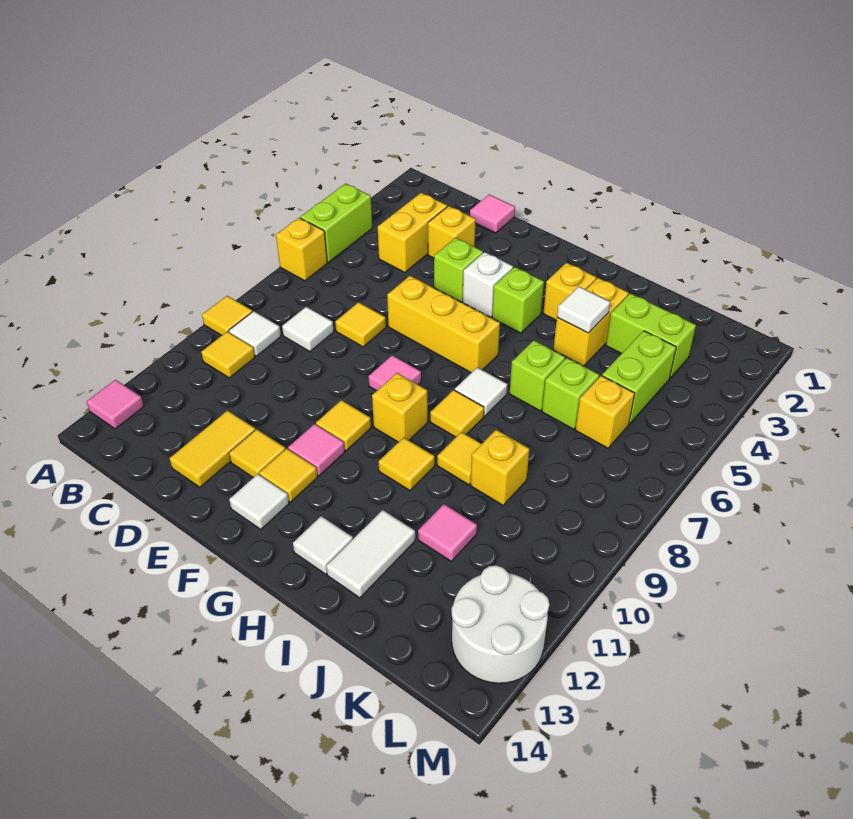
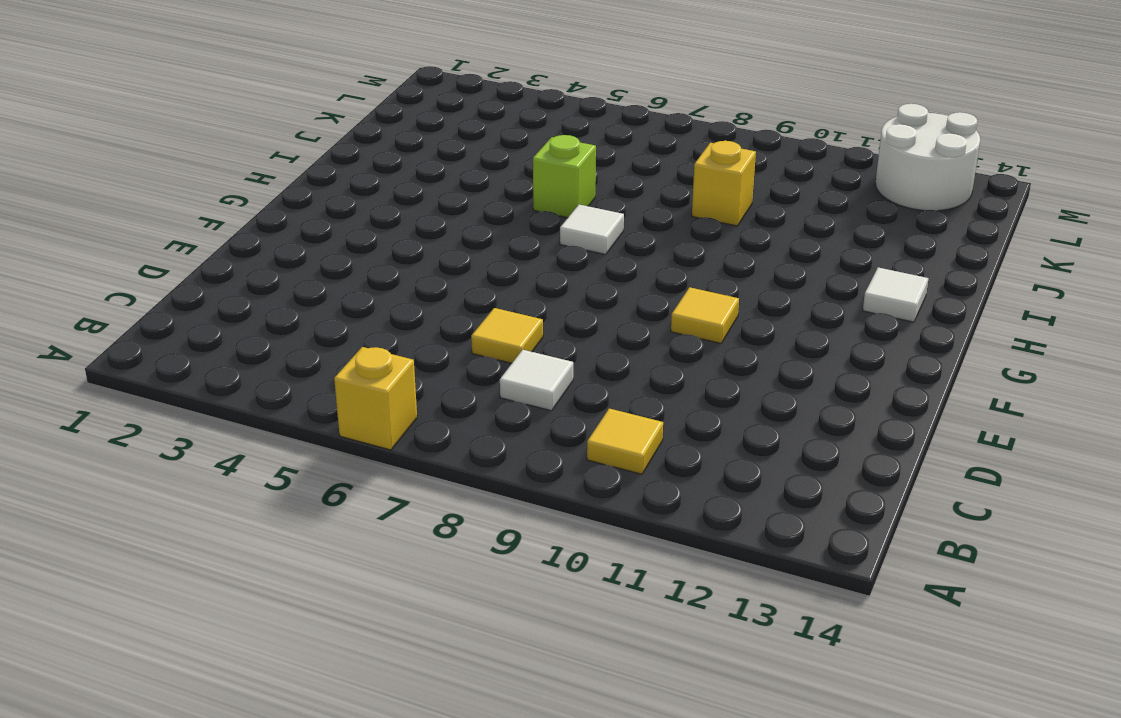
none -> lime 1x2 brick [300,183,372,262]
none -> yellow 1x1 tile [202,296,253,335]
none -> pink 1x1 tile [87,380,144,429]
none -> white 1x1 tile [229,311,281,356]

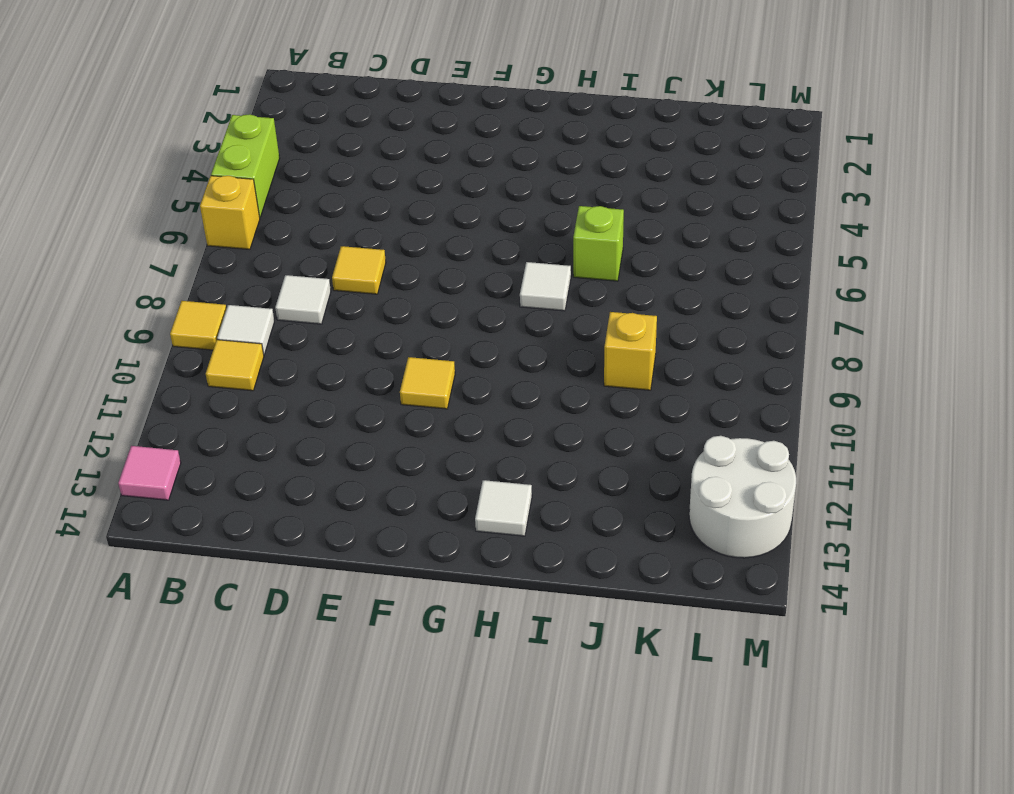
none -> yellow 1x2 brick [378,193,447,273]
none -> pink 1x1 tile [470,195,515,233]
none -> yellow 1x1 brick [428,206,475,258]
none -> yellow 1x2 tile [170,411,255,487]

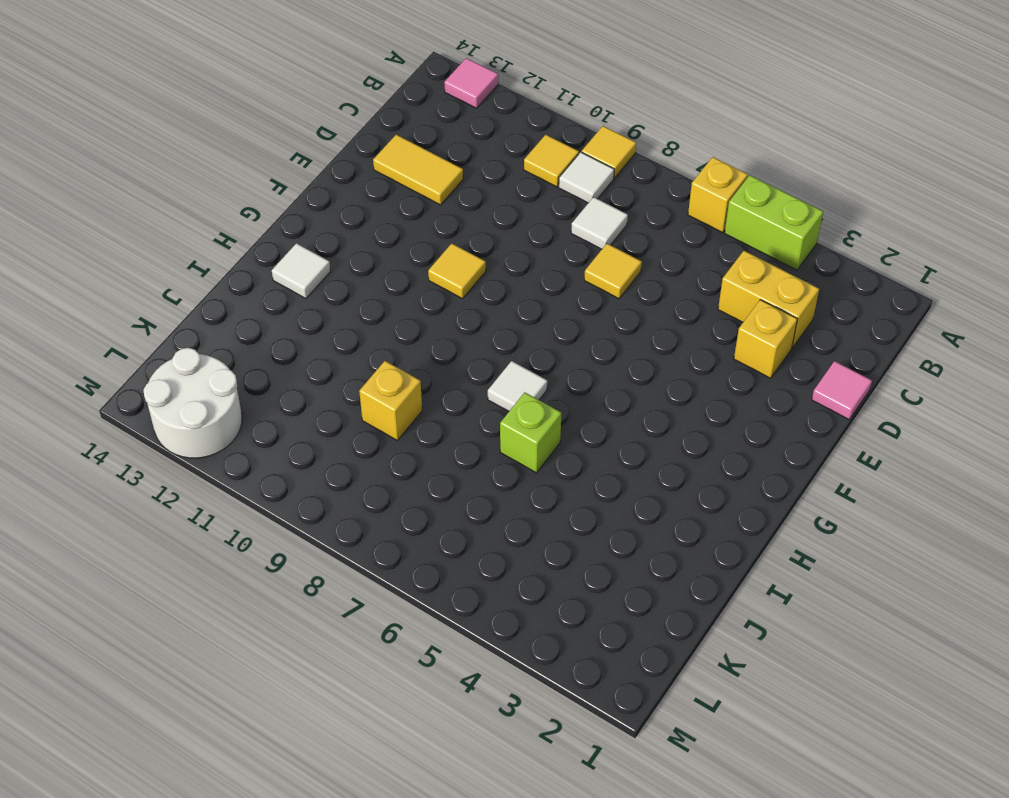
none -> lime 1x1 brick [434,238,483,302]
none -> yellow 1x3 brick [387,276,500,373]
none -> yellow 1x1 tile [229,429,285,478]
none -> white 1x1 brick [463,252,513,317]

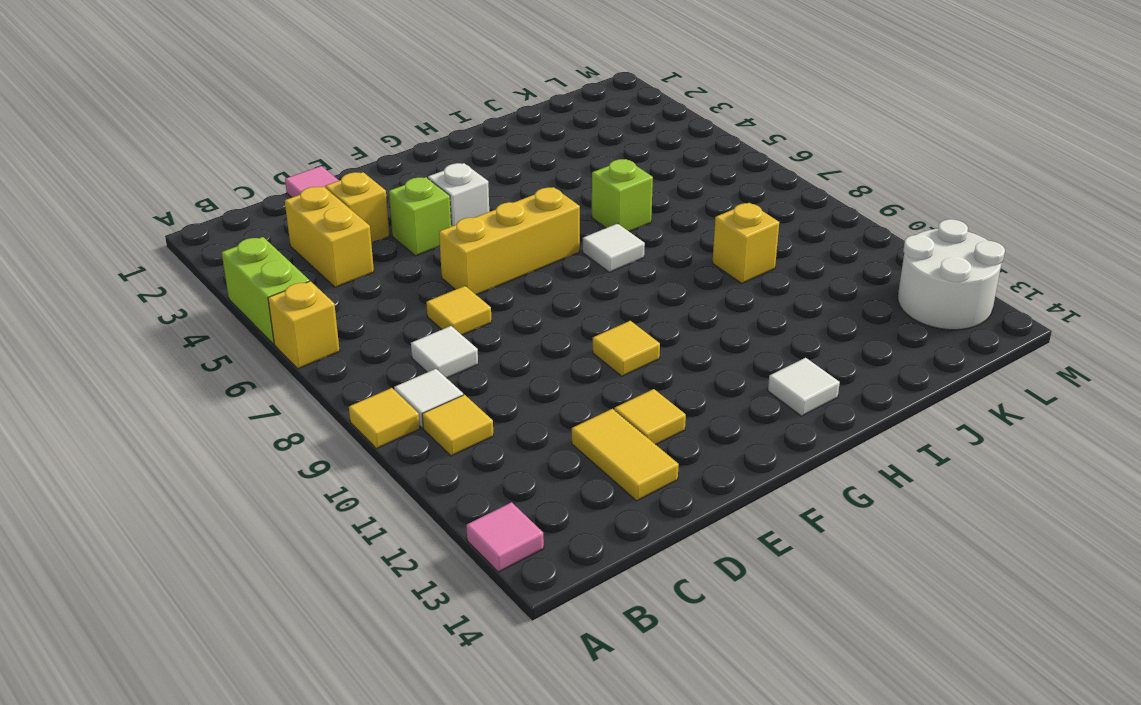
none -> pink 1x1 tile [368,355,421,391]
none -> pink 1x1 tile [288,424,345,476]
none -> yellow 1x1 tile [259,448,317,502]
none -> white 1x1 tile [229,474,289,529]

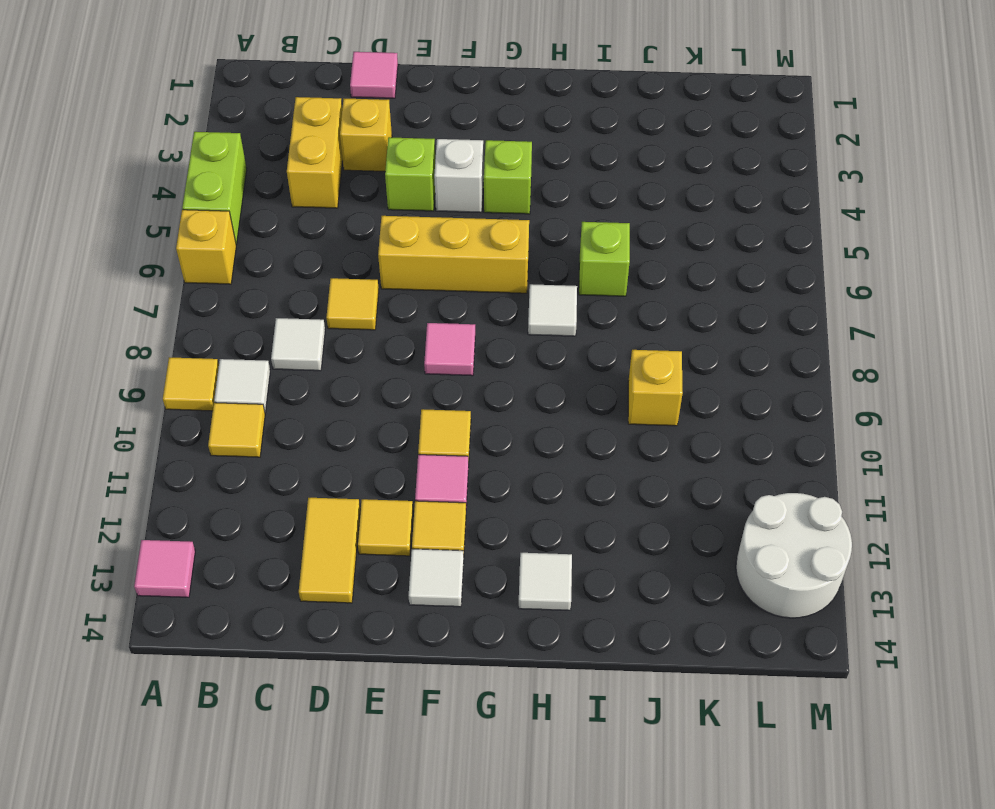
none -> yellow 1x1 brick [372,373,428,442]
none -> yellow 1x1 brick [543,263,596,321]
none -> yellow 1x1 tile [430,390,484,437]
none -> yellow 1x1 tile [379,437,435,491]

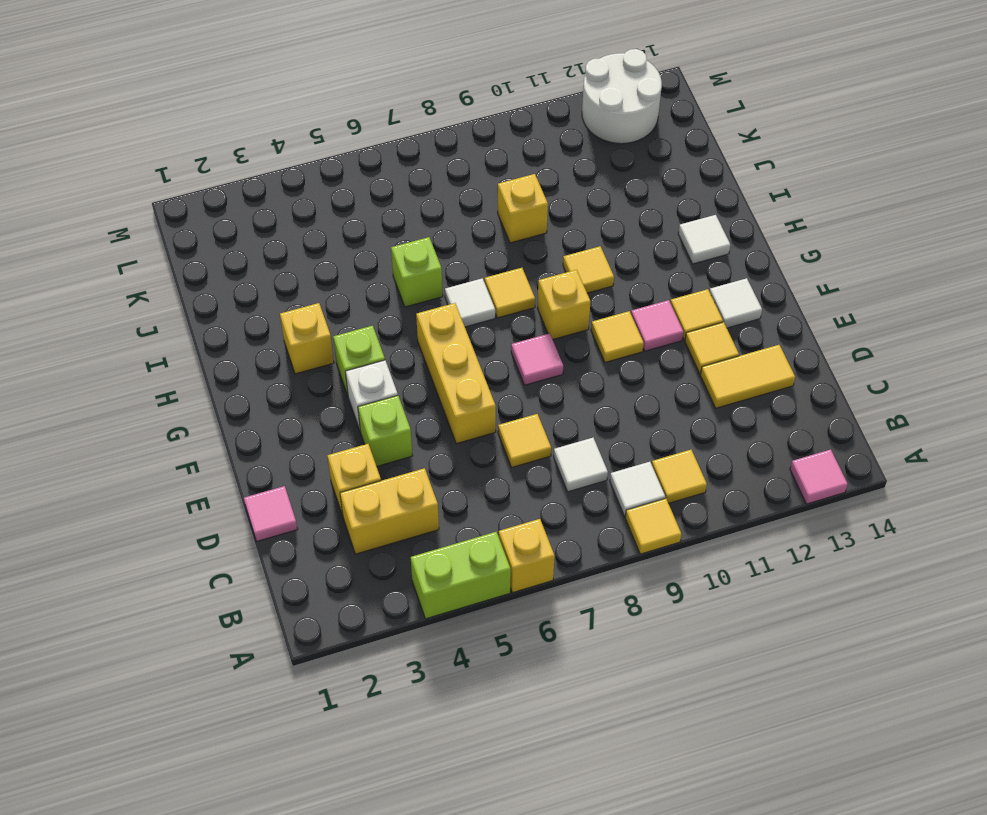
none -> yellow 1x2 brick [553,278,629,366]
none -> yellow 1x1 tile [437,432,481,485]
none -> white 1x2 tile [326,510,415,598]
none -> lime 1x2 brick [606,293,696,378]

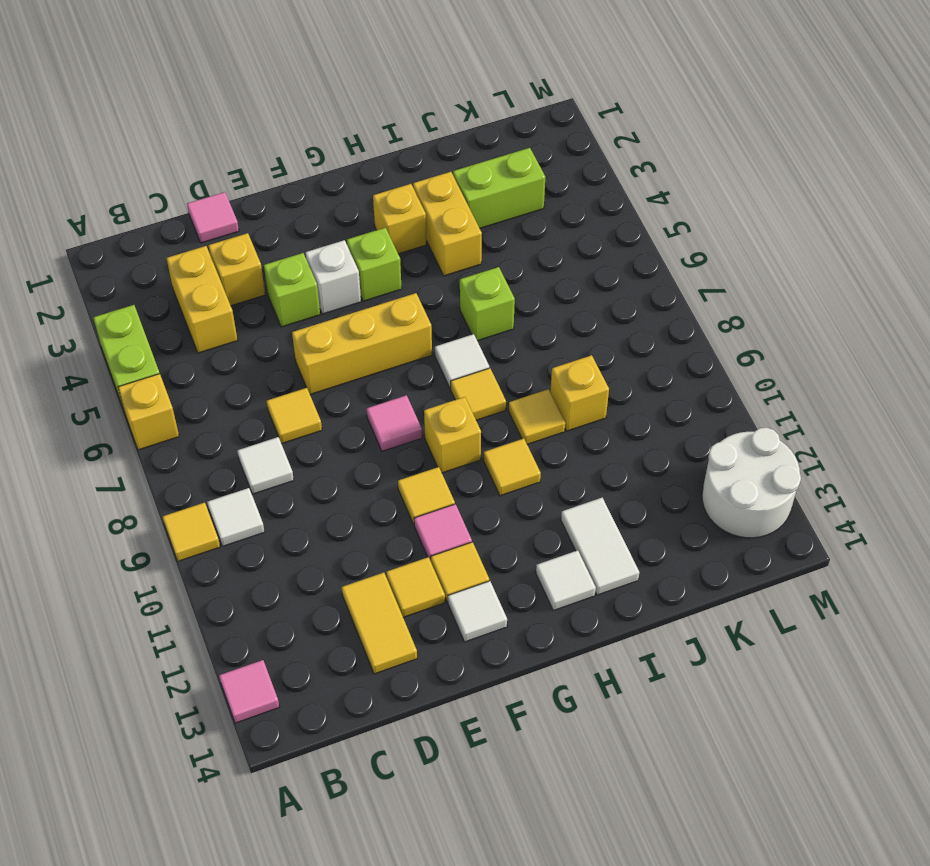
none -> yellow 1x1 tile [201,331,255,378]
none -> lime 1x1 brick [542,358,599,429]
none -> pink 1x1 tile [418,504,477,561]
none -> lime 1x2 brick [602,331,676,424]

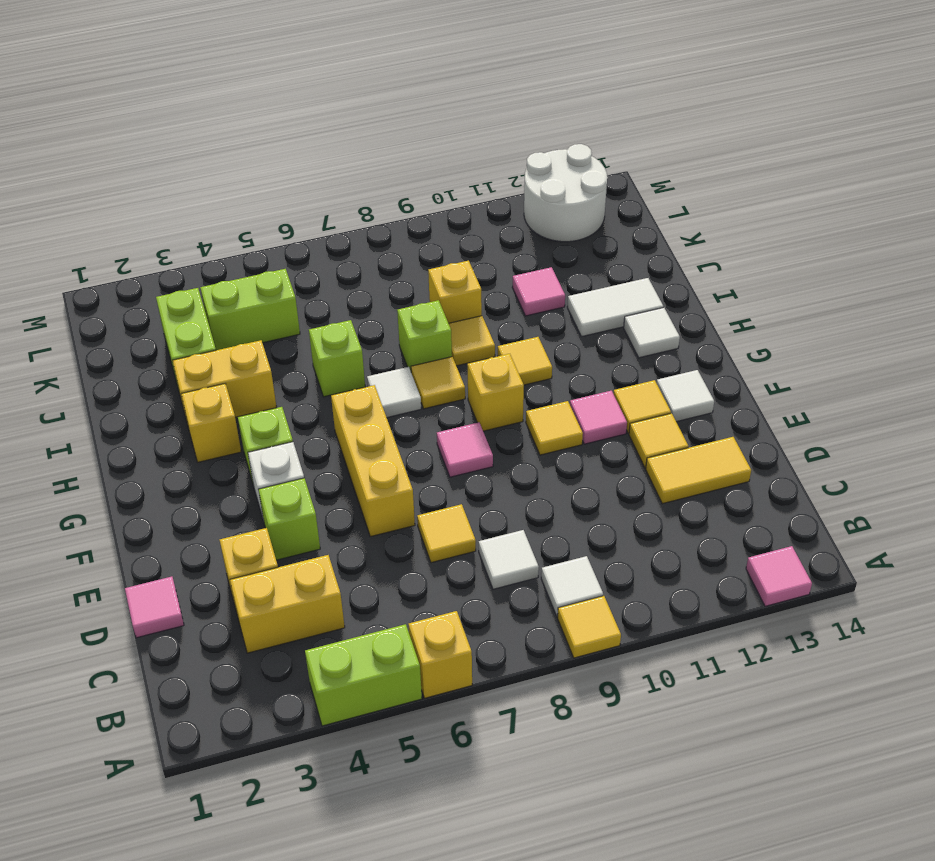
lime 1x1 brick [397,300,452,371] -> lime 1x1 brick moved to [542,358,599,429]
none -> yellow 1x1 tile [201,331,255,378]
none -> yellow 1x1 brick [575,376,635,448]
none -> white 1x1 tile [557,286,610,333]

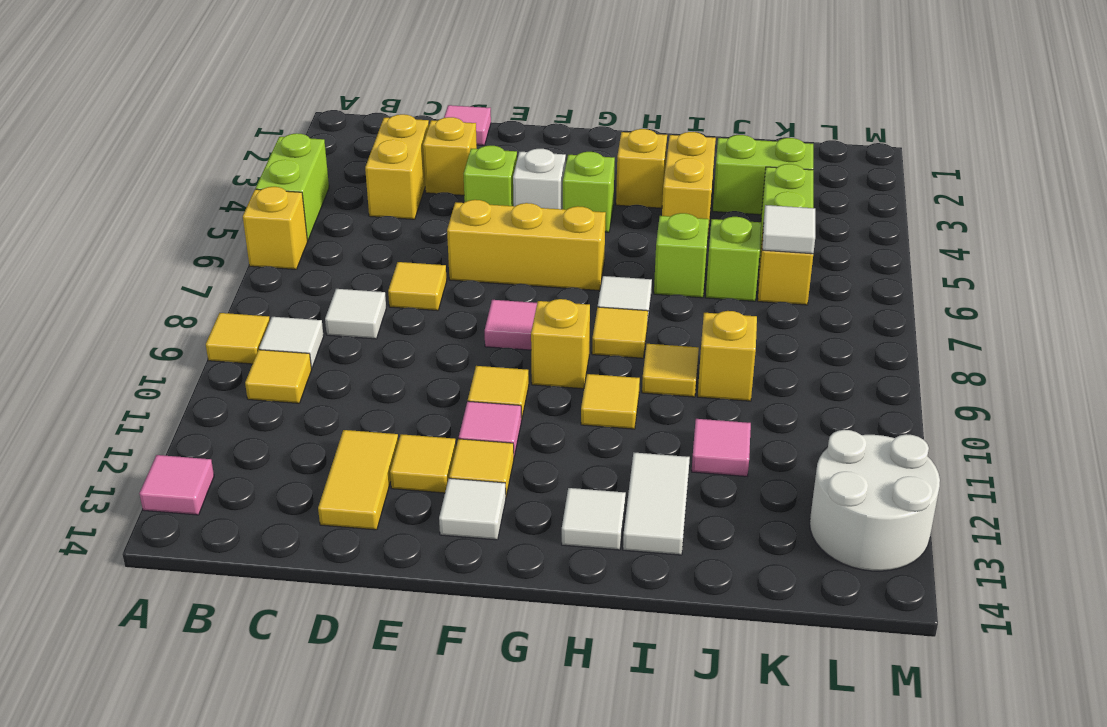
white 1x1 tile [762,205,815,254] -> white 1x1 tile moved to [557,286,610,333]

